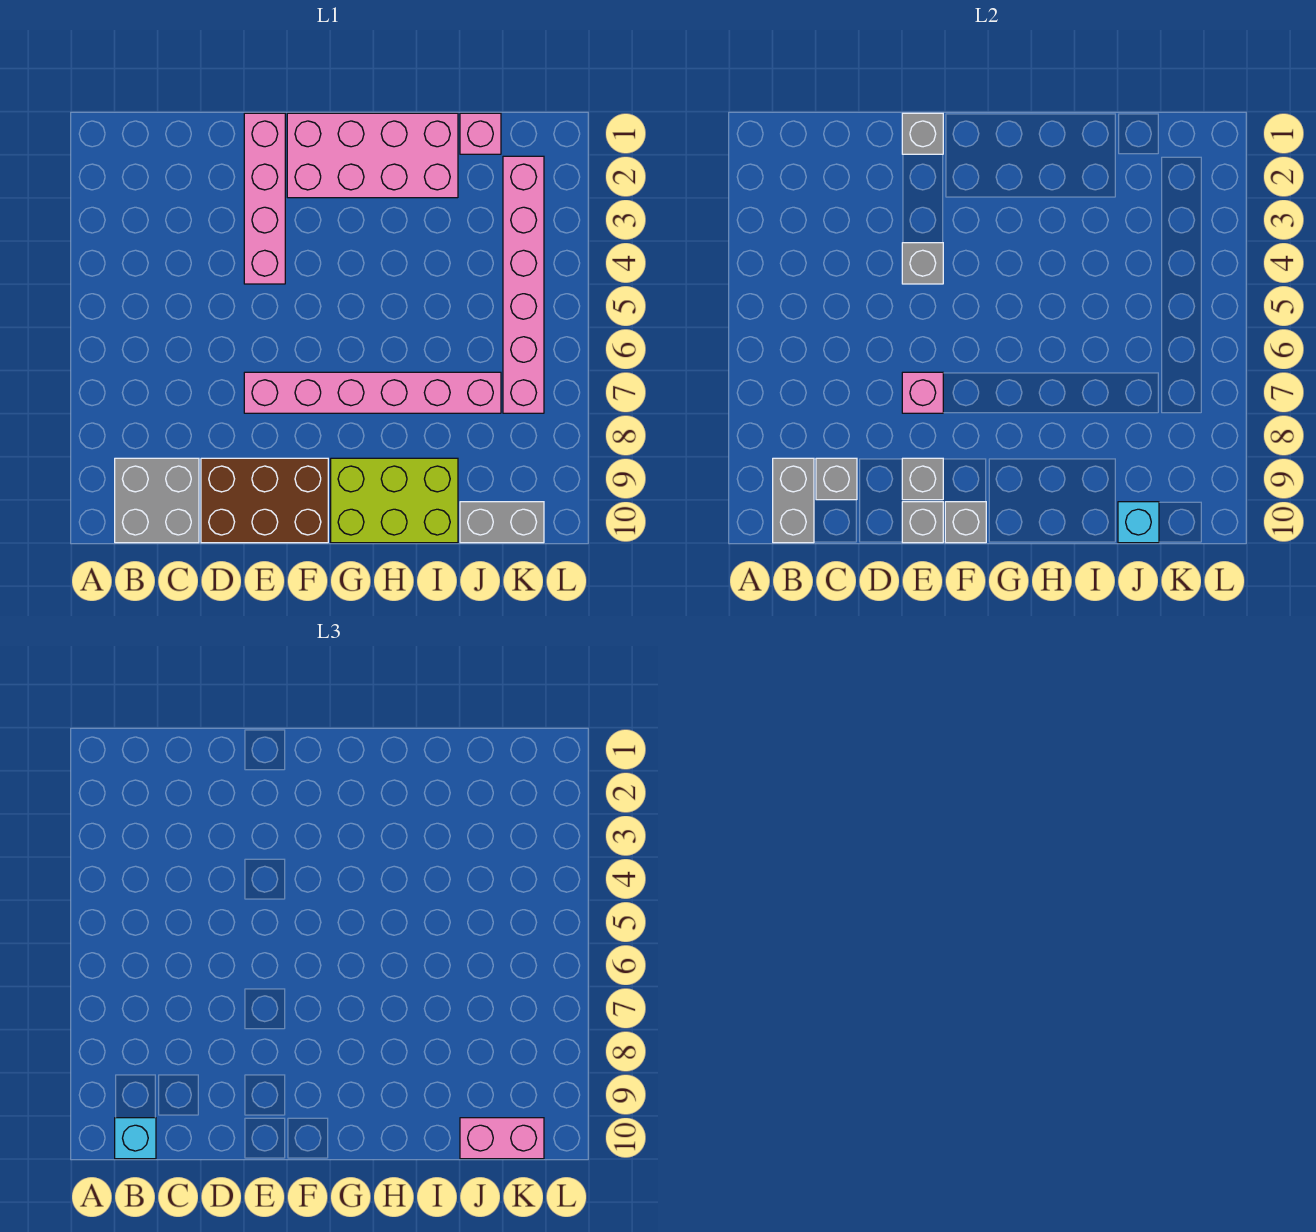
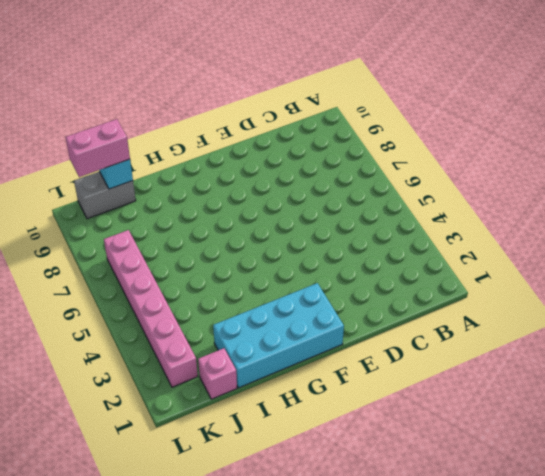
cyan 2x4 brick [213,283,344,388] -> pink 2x4 brick [287,113,458,198]
none -> grey 2x2 brick [115,458,199,543]
none -> brown 2x3 brick [201,458,328,543]
none -> pink 1x4 brick [244,113,285,284]

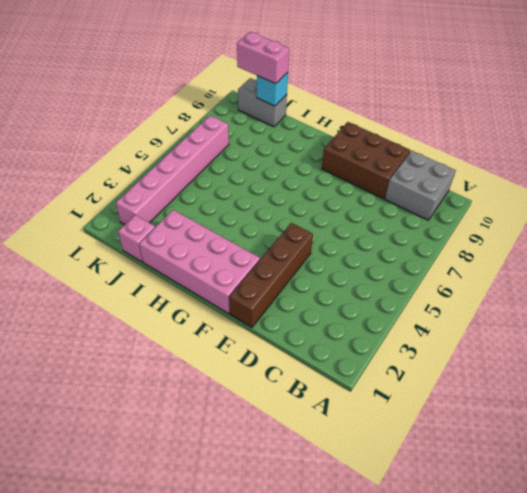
brown 1x4 brick [229,223,313,327] -> pink 1x4 brick [244,113,285,284]
none -> pink 1x6 brick [244,372,501,413]
none -> lime 2x3 brick [331,458,458,543]
none -> grey 1x2 brick [773,458,814,543]

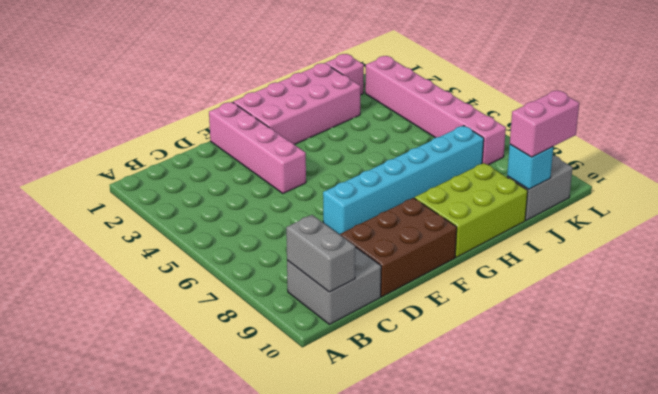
cyan 1x6 brick [323,126,484,234] -> pink 1x6 brick [244,372,501,413]
none -> grey 1x1 brick [816,458,857,500]
none -> grey 1x1 brick [902,113,943,154]
none -> grey 1x1 brick [902,243,943,284]

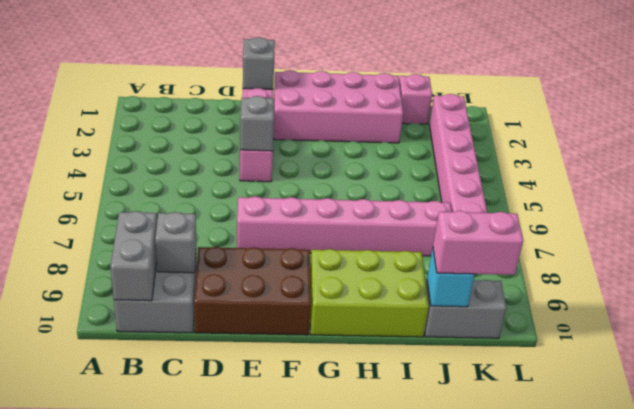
none -> pink 1x1 brick [902,372,943,413]
none -> grey 1x1 brick [902,458,943,500]
none -> grey 1x1 brick [902,502,943,543]

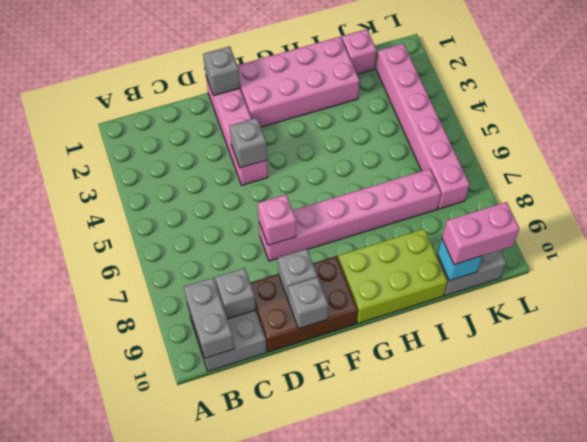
none -> grey 1x1 brick [945,502,986,543]
none -> cyan 1x1 brick [115,1118,156,1159]

